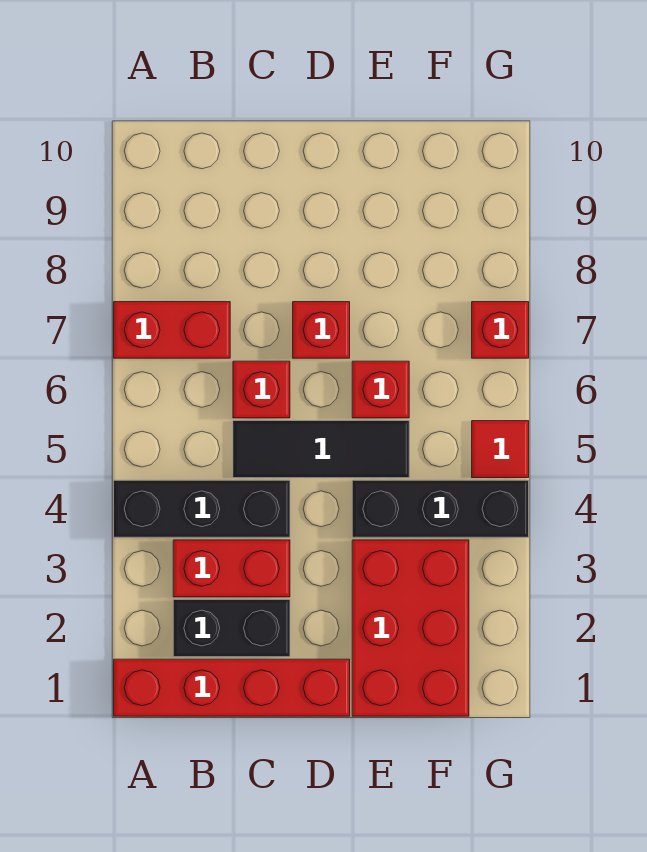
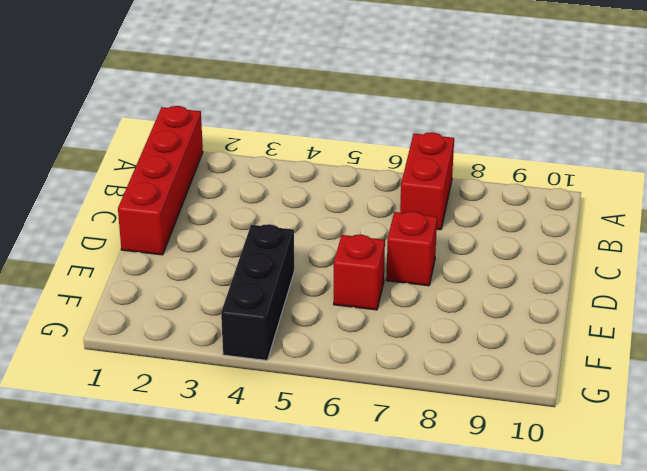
none -> black 1x3 brick [114,480,290,537]
none -> black 1x2 brick [173,600,290,657]
none -> red 1x2 brick [173,540,290,597]

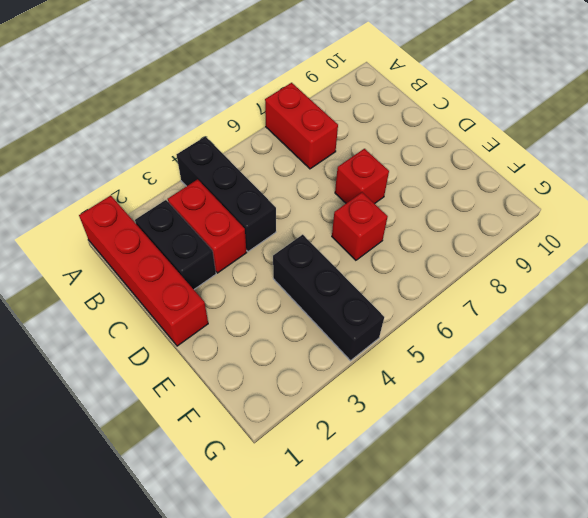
none -> black 1x3 tile [233,421,409,478]
none -> red 1x1 brick [233,361,290,418]
none -> red 2x3 brick [352,540,469,716]

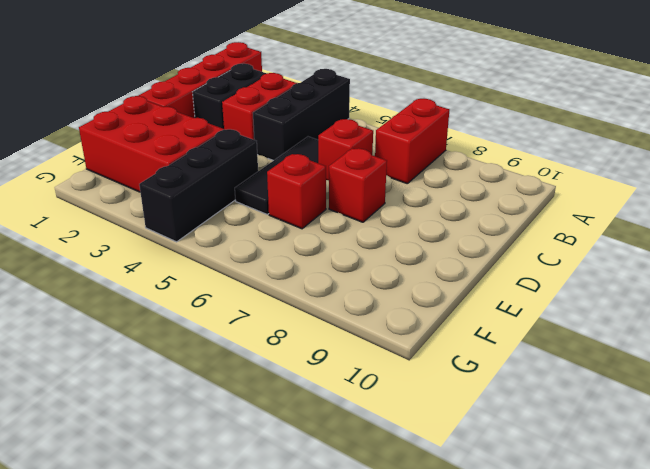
none -> red 1x1 tile [472,421,529,478]
none -> red 1x1 brick [472,302,529,358]

